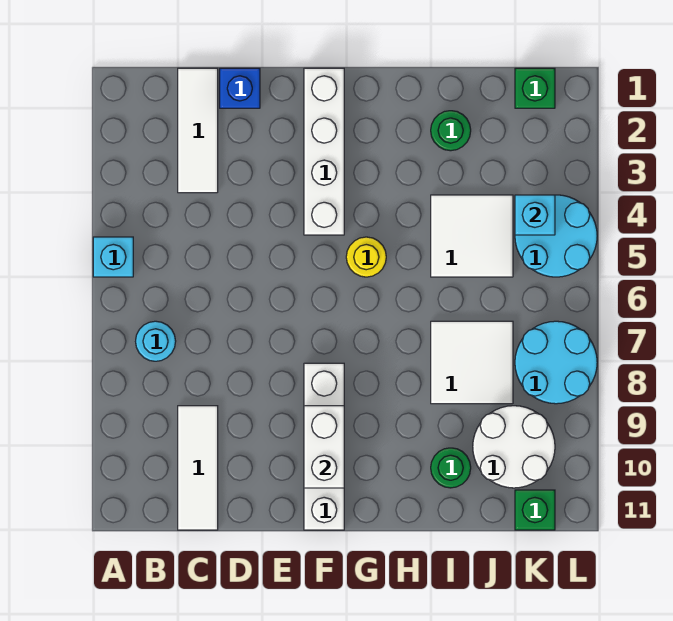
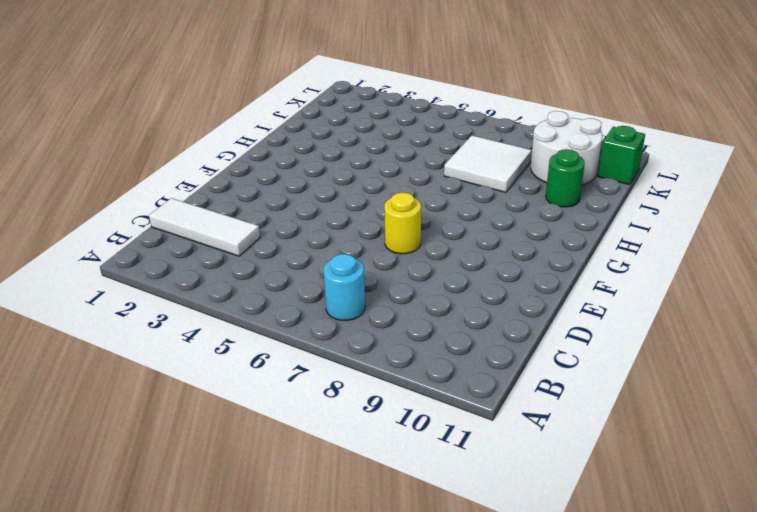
yellow 1x1 round brick [384,192,421,254] -> yellow 1x1 round brick moved to [346,237,386,277]
none -> cyan 1x1 brick [93,237,133,277]
none -> white 1x3 tile [178,406,218,530]
none -> blue 1x1 brick [220,68,260,108]

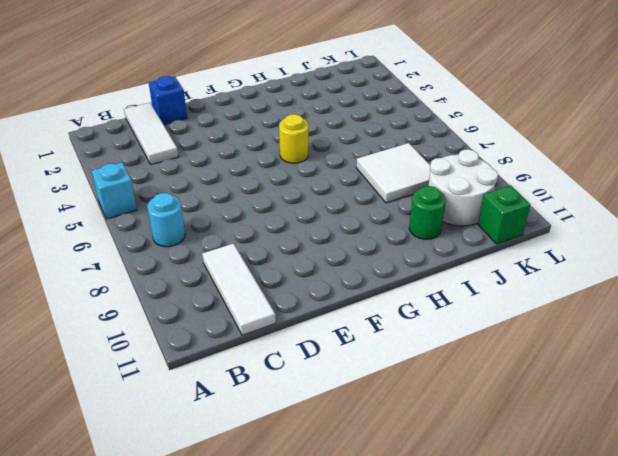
none -> white 1x4 brick [304,68,344,235]
none -> white 1x4 brick [304,363,344,530]
none -> green 1x1 round brick [431,111,471,151]

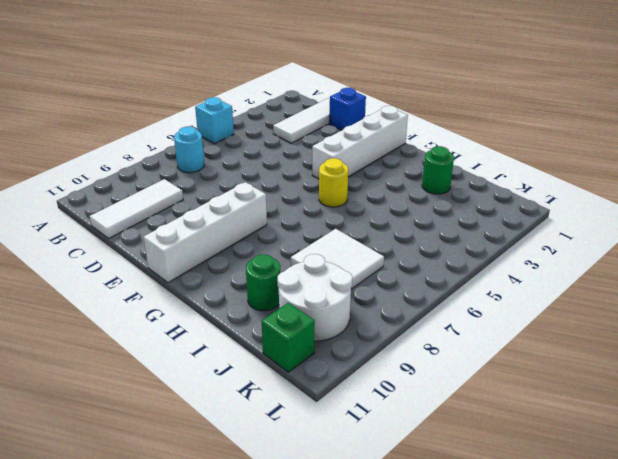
none -> white 2x2 tile [431,195,513,277]
none -> green 1x1 brick [515,68,555,108]
none -> cyan 2x2 round brick [515,195,597,277]

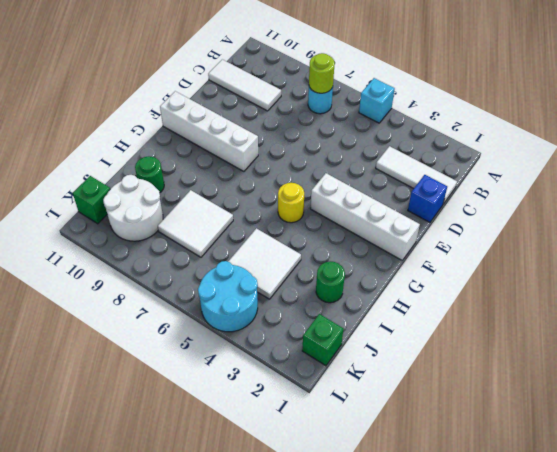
lime 1x1 round brick [309,53,335,93] -> none
none -> cyan 2x2 round brick [515,321,597,404]
none -> white 1x2 brick [304,406,344,488]
none -> cyan 1x1 brick [515,195,555,235]

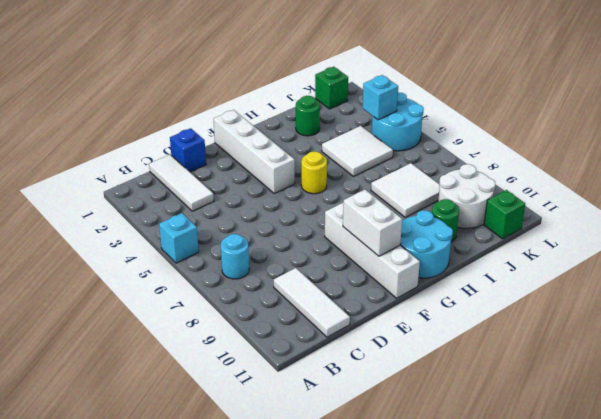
cyan 2x2 round brick [400,210,453,278] -> cyan 2x2 round brick moved to [515,321,597,404]

